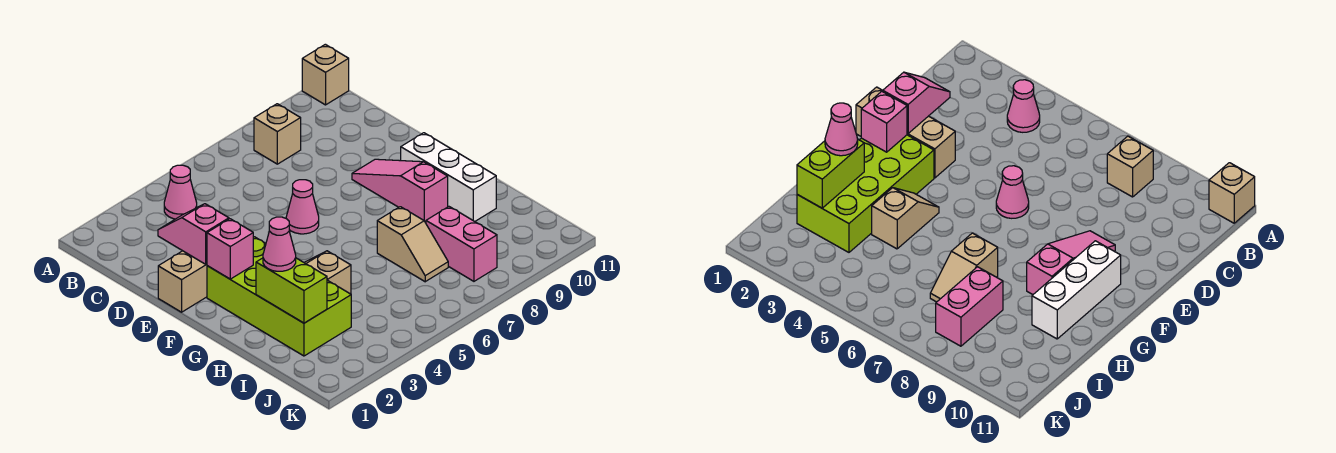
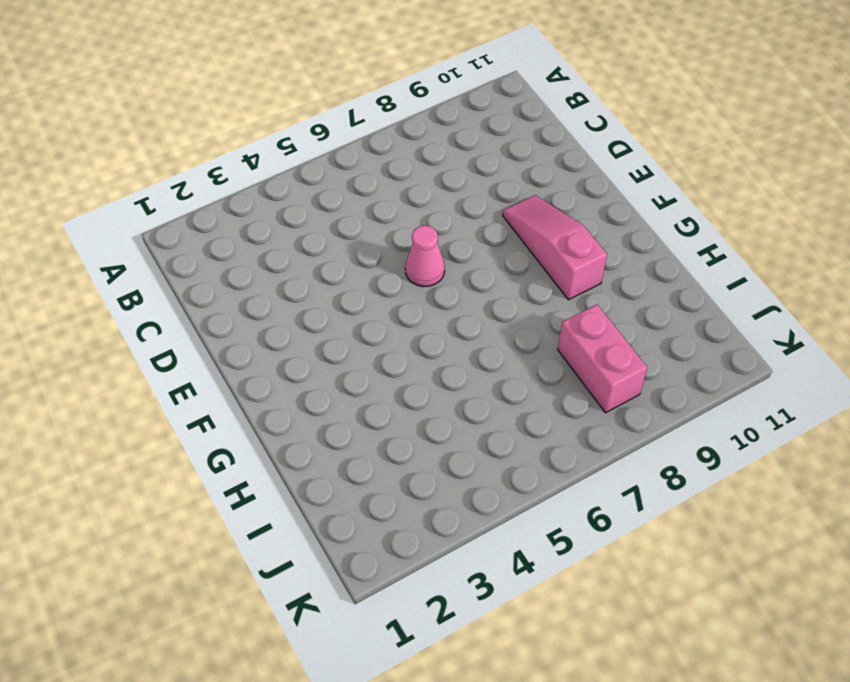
none -> tan 1x1 brick [302,44,349,105]
none -> pink 1x1 cone [164,165,197,219]
none -> tan 1x1 brick [254,104,301,164]

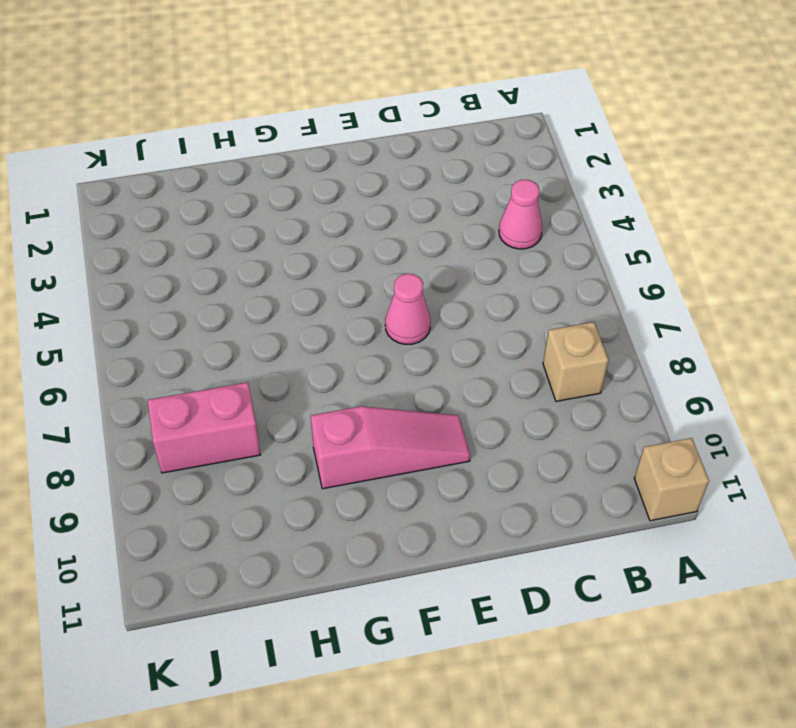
none -> tan 1x3 brick [158,251,207,312]
none -> lime 2x4 brick [207,237,351,356]
none -> white 1x3 brick [401,133,496,221]

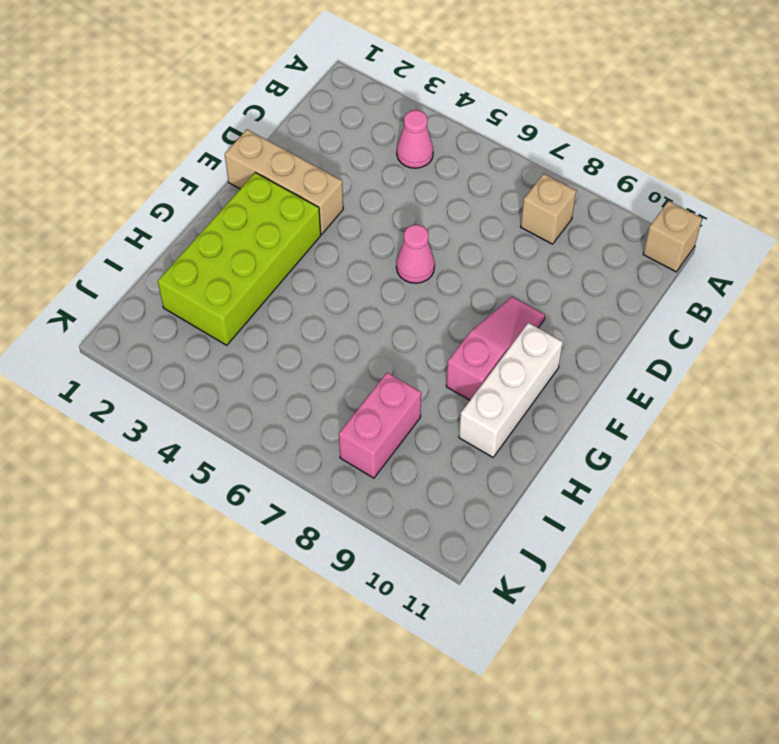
none -> tan 1x2 slope [304,251,351,294]
none -> tan 1x2 slope [377,207,448,282]
none -> pink 1x2 slope [158,204,229,264]

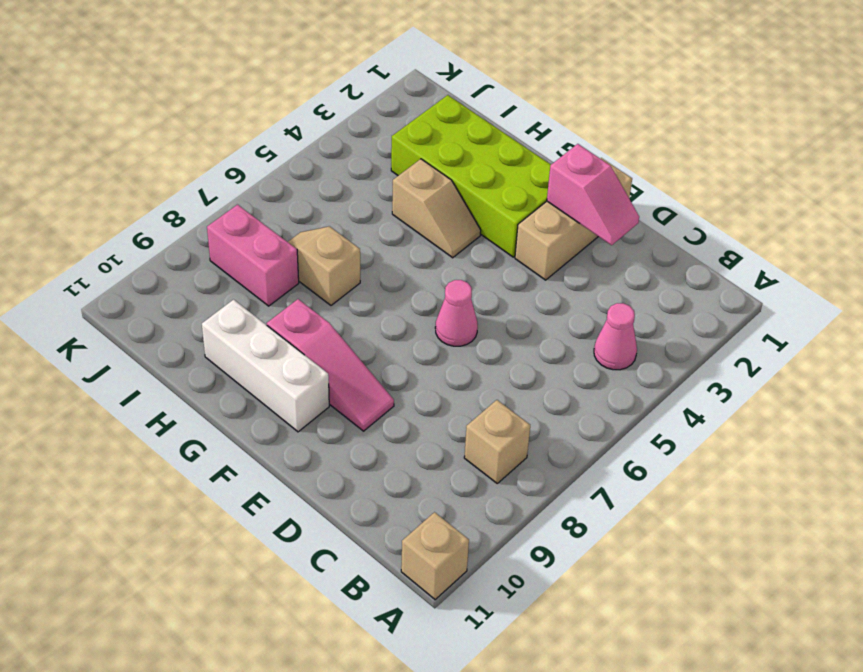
none -> pink 1x1 brick [207,219,253,279]
none -> lime 1x2 brick [256,258,327,323]
none -> pink 1x1 cone [263,217,296,271]

